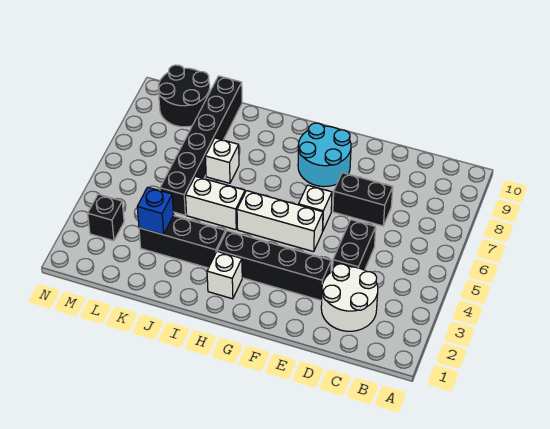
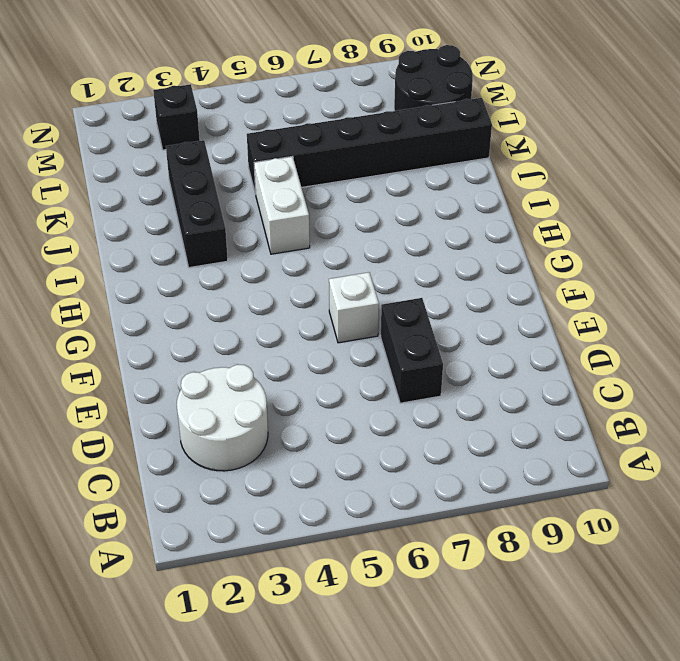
none -> black 1x2 brick [333,220,376,270]
none -> black 1x4 brick [217,231,331,301]
none -> white 1x3 brick [237,191,323,252]

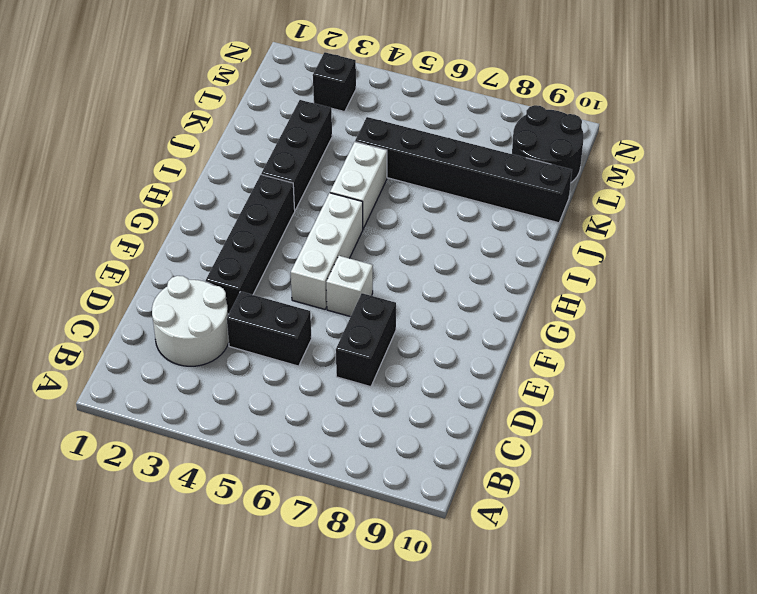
none -> cyan 2x2 round brick [298,123,351,187]
none -> white 1x1 brick [207,251,242,299]
none -> white 1x1 brick [205,138,239,183]

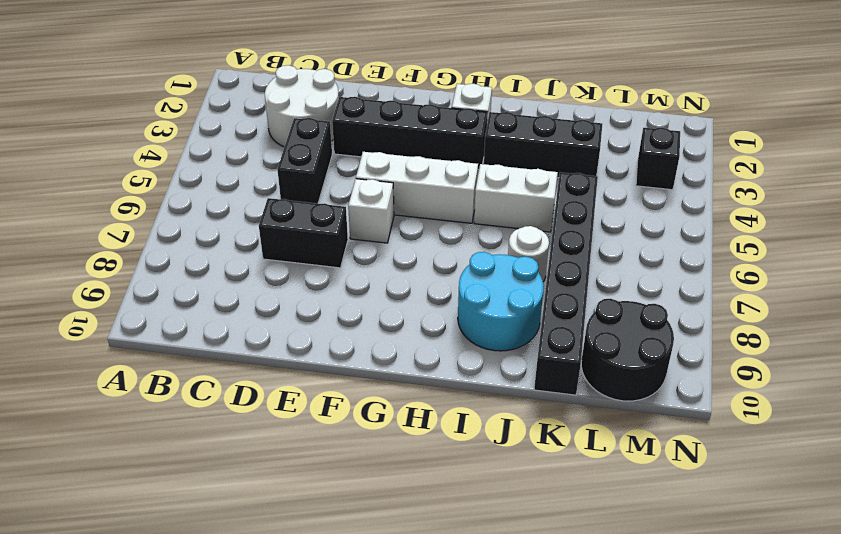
cyan 2x2 round brick [458,252,544,351] -> cyan 2x2 round brick moved to [298,123,351,187]
white 1x1 round brick [508,226,549,282] -> white 1x1 brick [205,138,239,183]
none -> blue 1x1 brick [137,187,174,235]

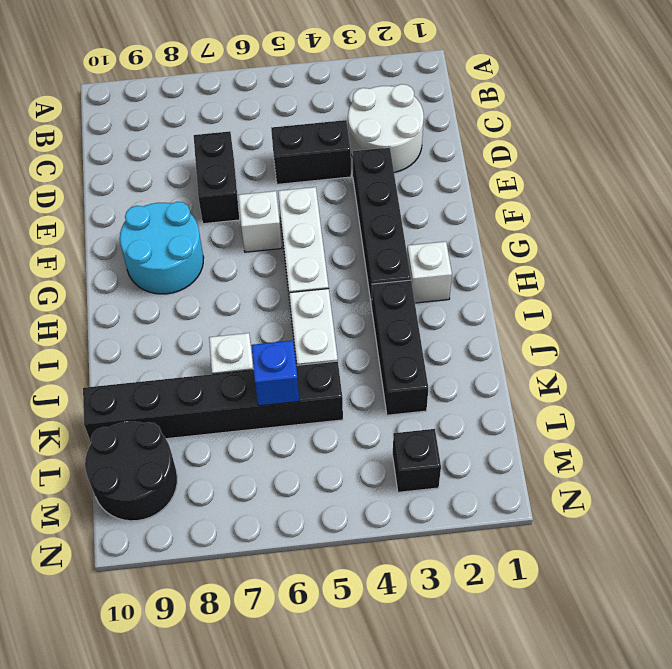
blue 1x1 brick [251,340,299,406] -> blue 1x1 brick moved to [137,187,174,235]

